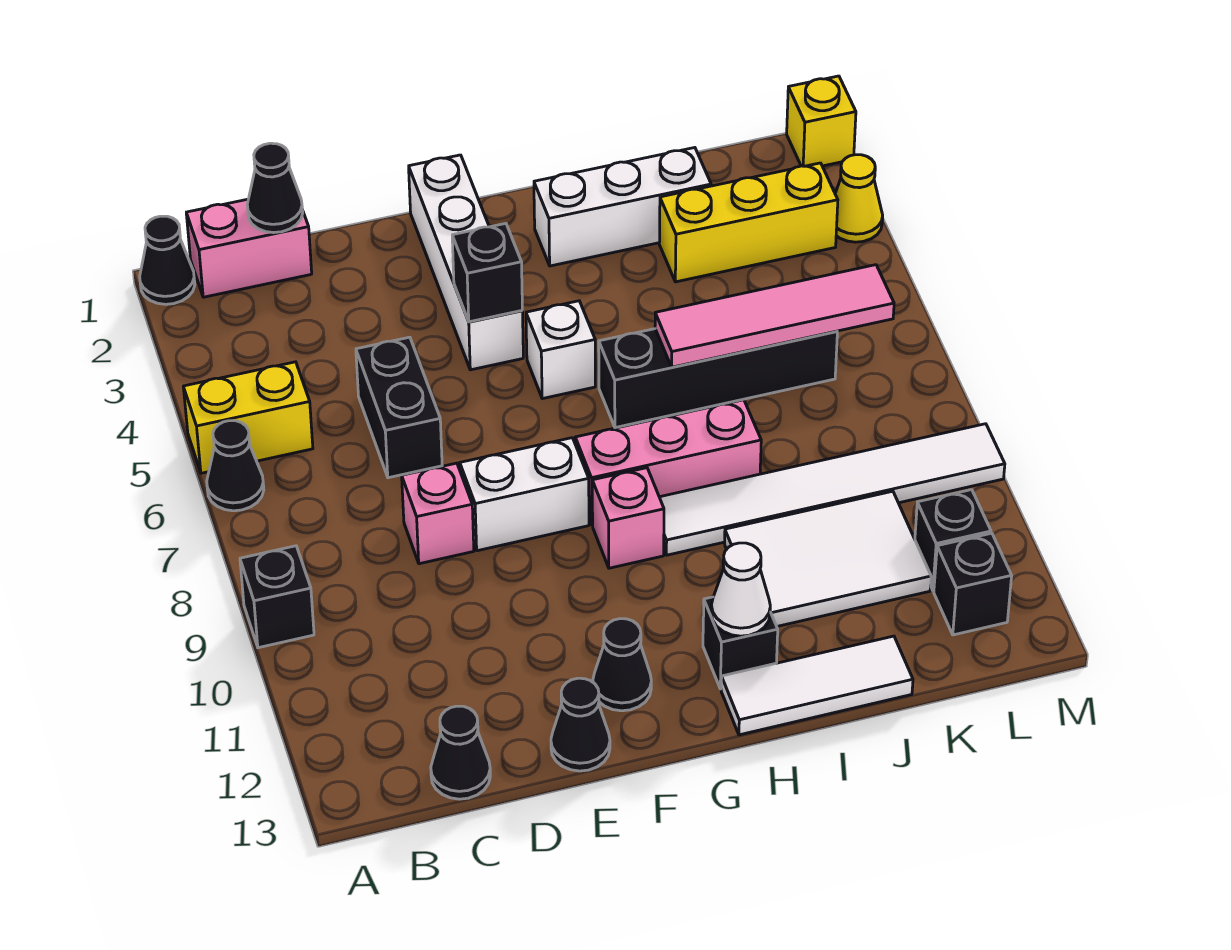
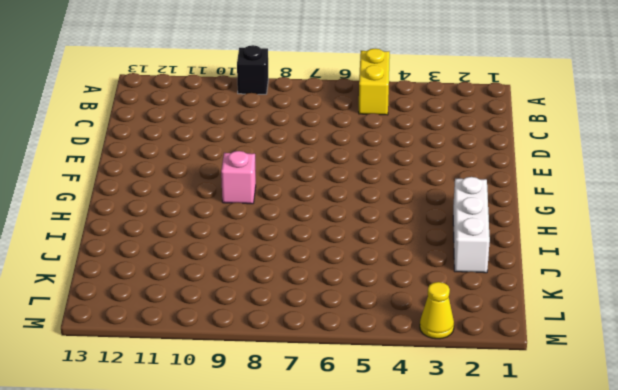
none -> black 1x1 cone [140,216,195,304]
none -> black 1x1 cone [207,421,264,511]
none -> pink 1x2 brick [186,199,312,297]
none -> black 1x1 cone [431,706,490,799]

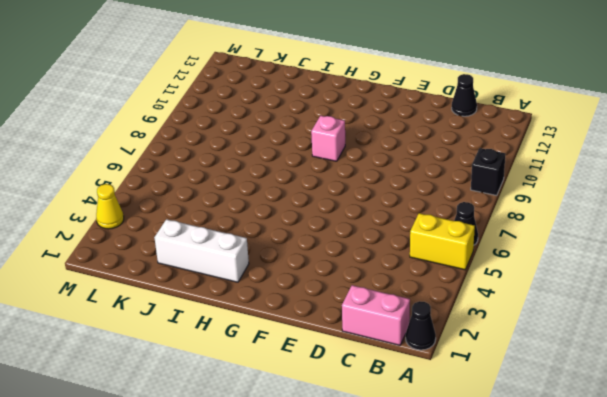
none -> black 1x2 brick [356,337,442,478]
none -> pink 1x1 brick [402,463,474,564]
none -> white 1x2 brick [460,438,589,551]
none -> black 1x1 cone [551,678,610,771]

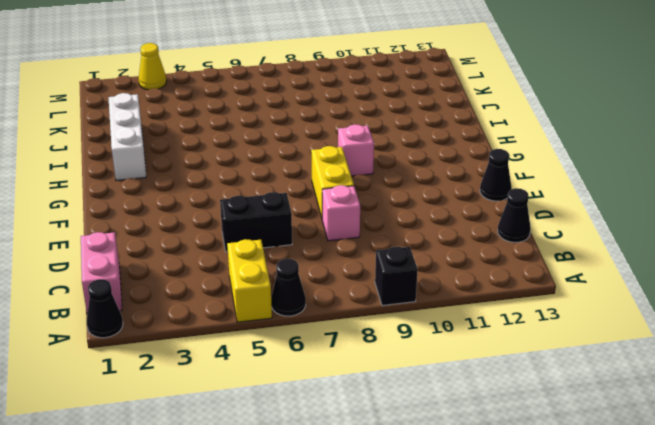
yellow 1x2 brick [311,146,354,218] -> white 1x2 brick [460,438,589,551]
none -> white 1x4 brick [409,155,523,370]
none -> black 1x1 cone [593,619,651,711]
none -> white 1x1 brick [526,301,595,399]
none -> pink 1x3 brick [575,400,761,525]

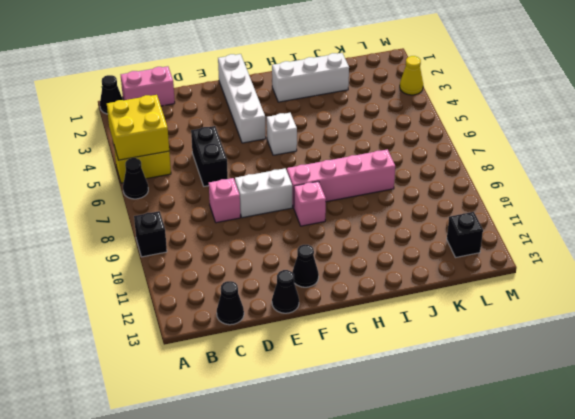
yellow 2x2 brick [107,95,169,160] -> none
pink 1x4 brick [287,149,395,208] -> pink 1x3 brick [575,400,761,525]
none -> black 1x4 brick [599,329,837,428]
none -> white 1x6 tile [660,424,1005,555]
none -> black 1x1 brick [703,597,778,689]
none -> white 1x3 tile [721,636,913,735]

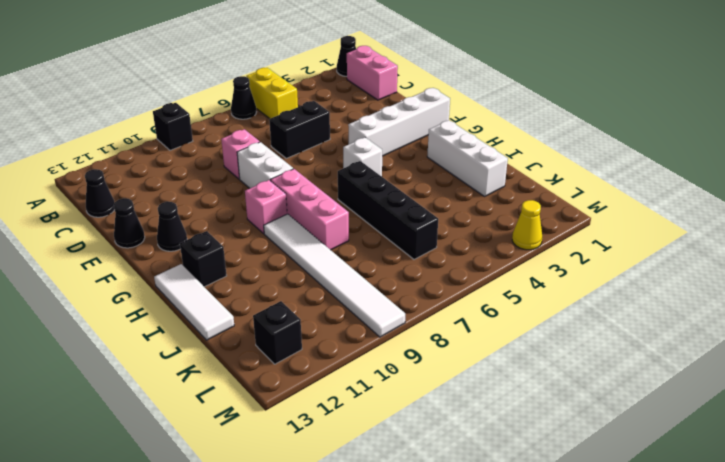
none -> white 2x3 tile [725,491,931,626]
none -> yellow 1x3 brick [659,163,838,282]
none -> black 1x1 brick [915,490,991,591]
none -> yellow 1x1 brick [787,76,856,166]

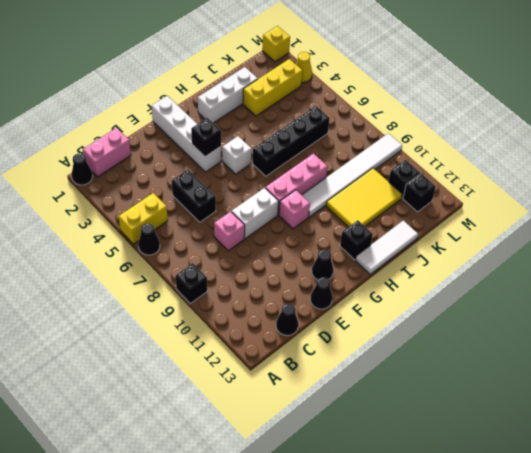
yellow 2x3 tile [326,168,402,227] -> white 2x3 tile [725,491,931,626]
none -> black 1x1 cone [247,143,303,233]
none -> white 1x1 cone [711,543,770,636]
none -> pink 1x4 tile [655,265,894,367]

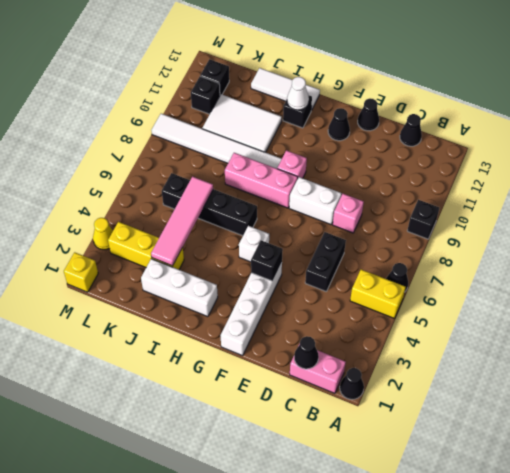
pink 1x4 tile [151,177,213,266] -> pink 1x4 tile turned to [655,265,894,367]

